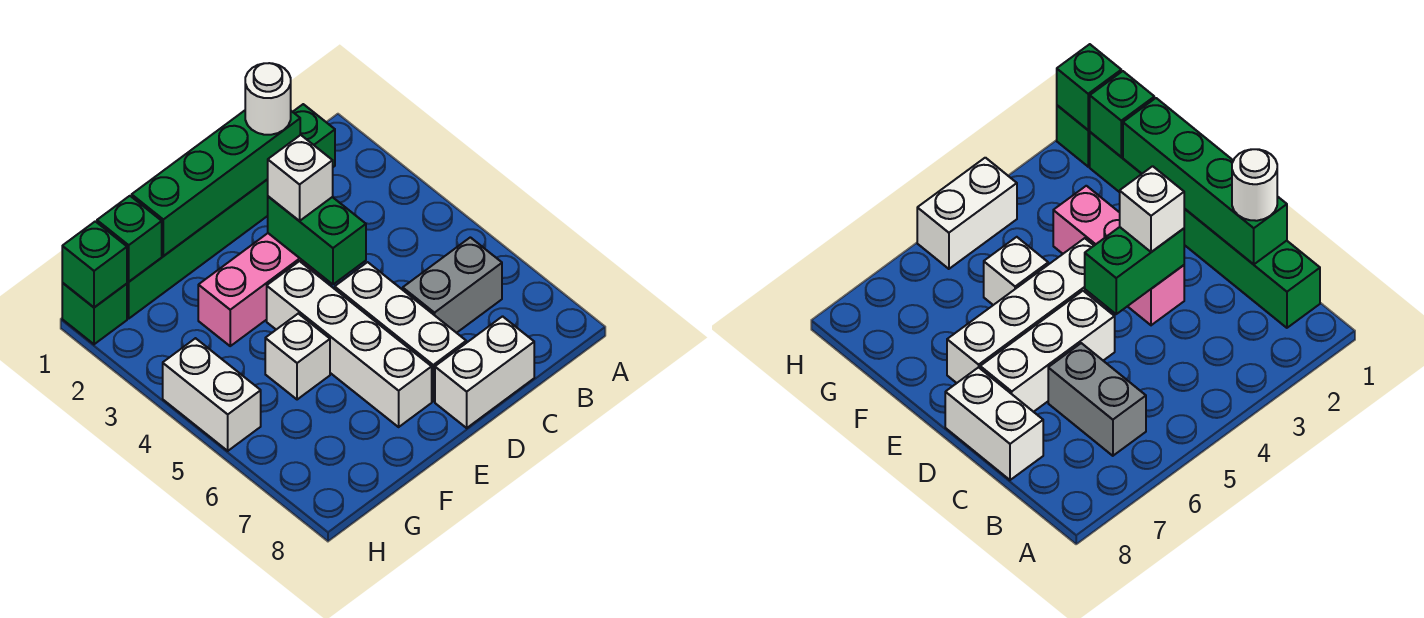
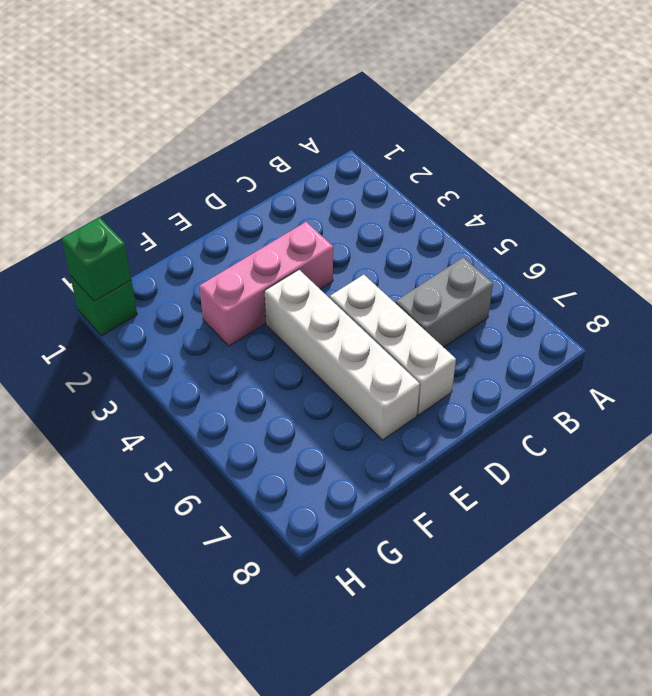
none -> green 1x6 brick [127,104,335,318]
none -> white 1x2 brick [435,316,534,428]
none -> white 1x1 brick [265,314,330,400]

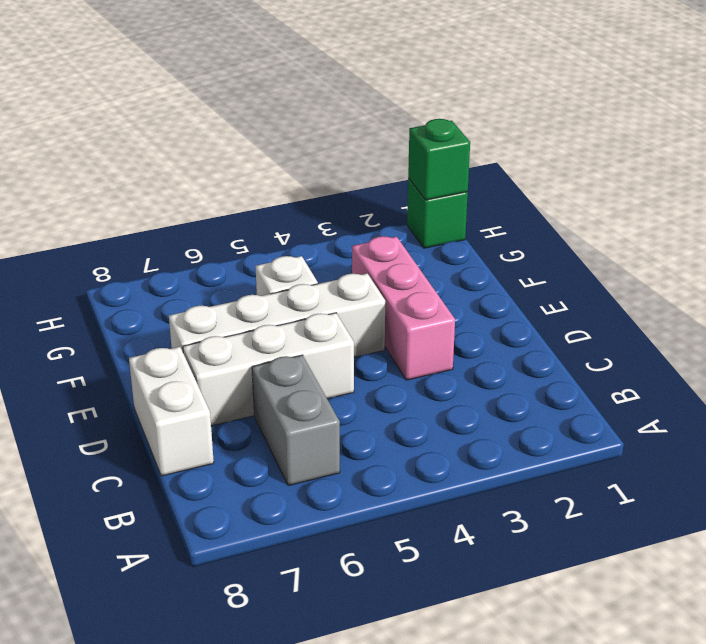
none -> green 1x6 brick [127,104,335,318]
none -> white 1x2 brick [163,338,261,451]
none -> green 1x4 brick [132,111,300,256]

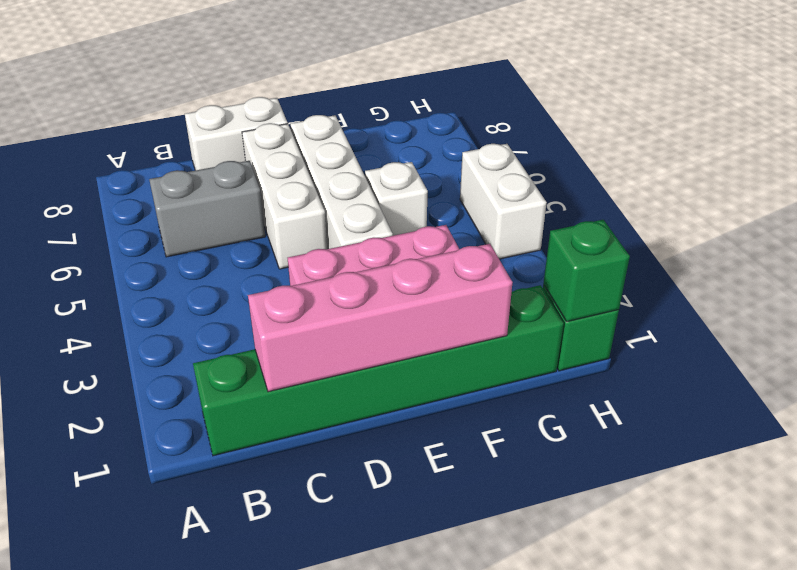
pink 1x4 brick [248,244,513,392] -> green 1x4 brick [132,111,300,256]
none -> green 1x2 brick [268,196,366,284]
none -> green 1x1 brick [97,196,162,282]
none -> white 1x1 round brick [245,63,291,135]

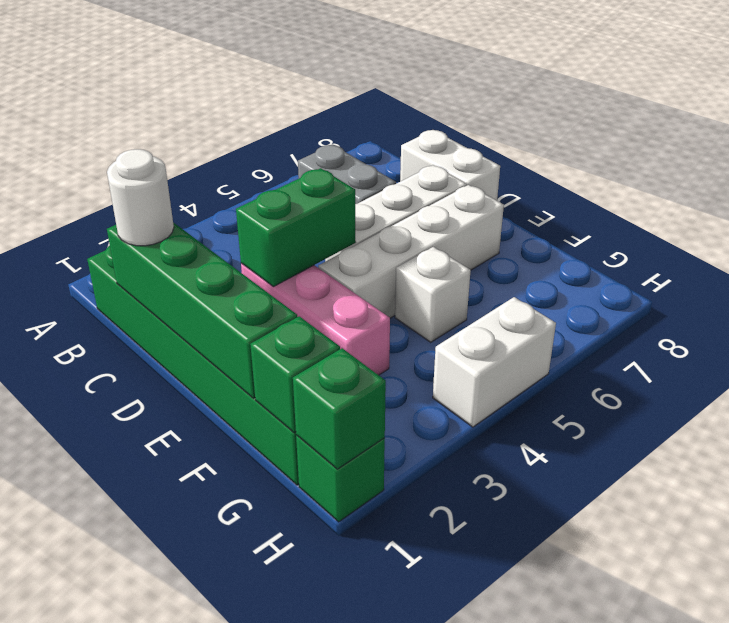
none -> white 1x1 brick [268,135,333,221]

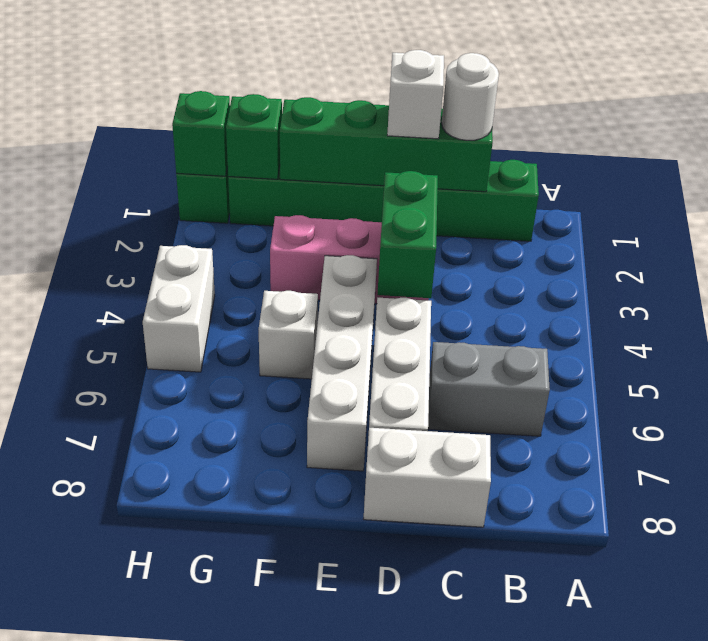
white 1x1 brick [387,50,444,139] -> white 1x1 brick moved to [268,135,333,221]

